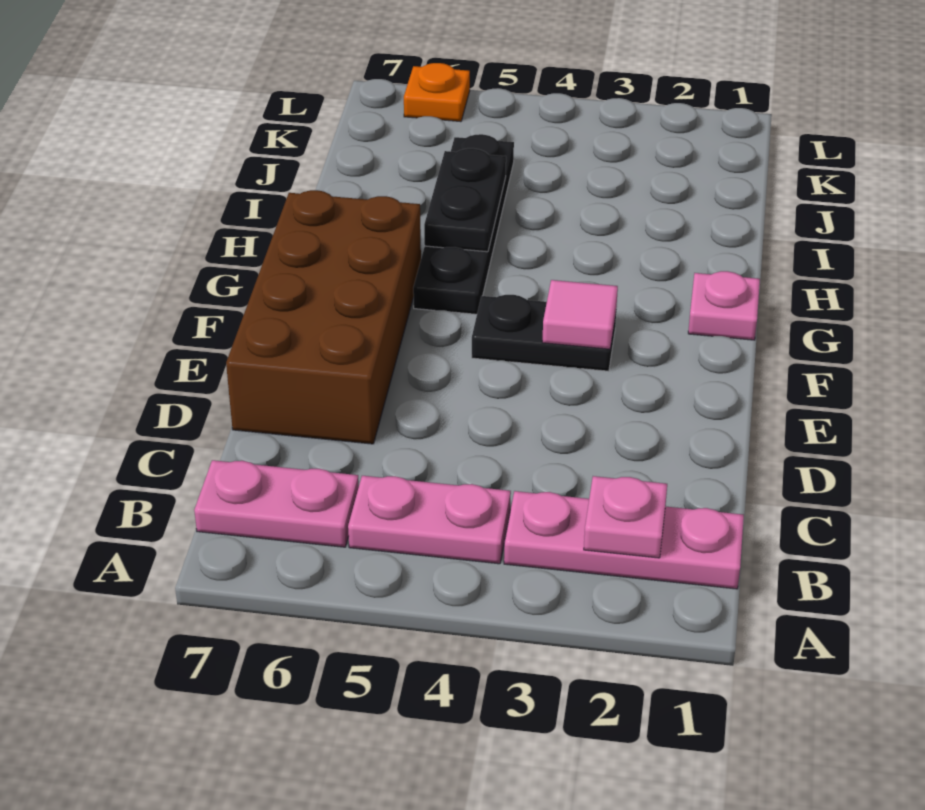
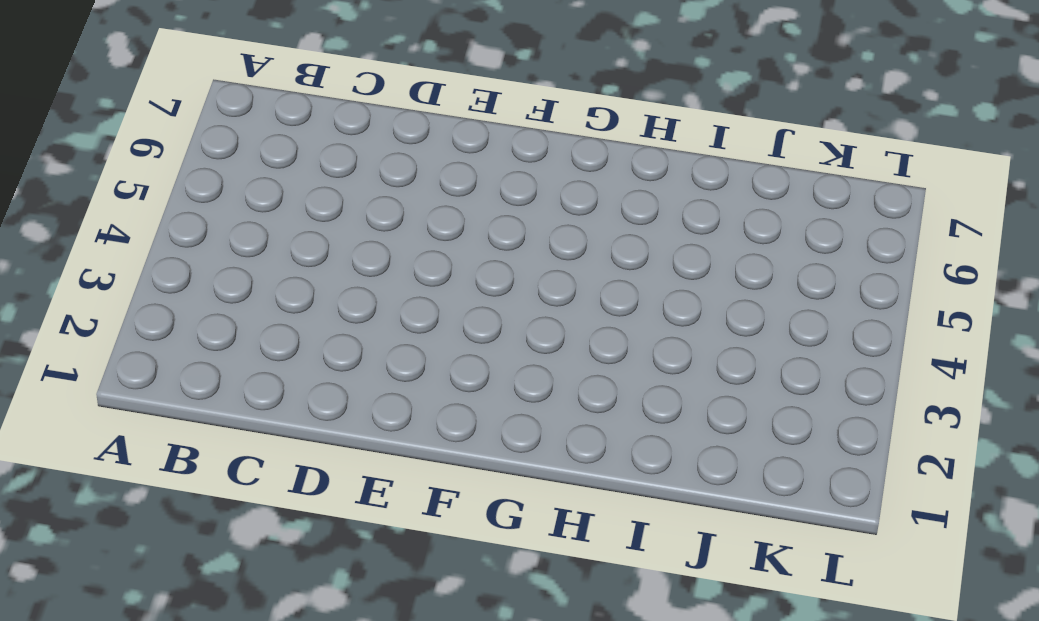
none -> pink 1x3 plate [504,491,744,589]
none -> pink 1x2 plate [348,476,511,564]

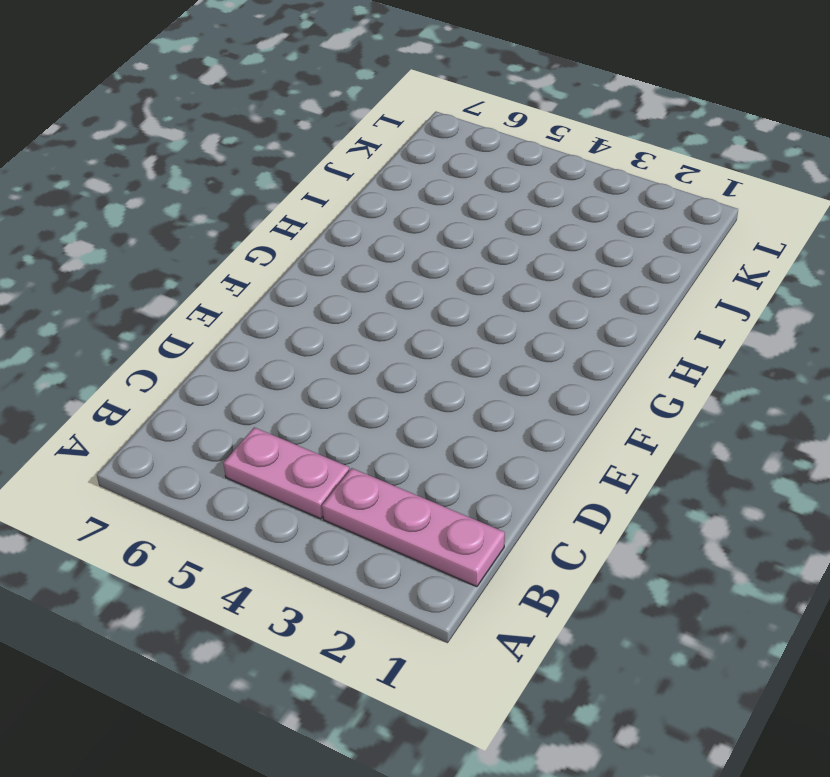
none -> pink 1x2 plate [194,460,359,547]
none -> brown 2x4 brick [226,190,421,444]

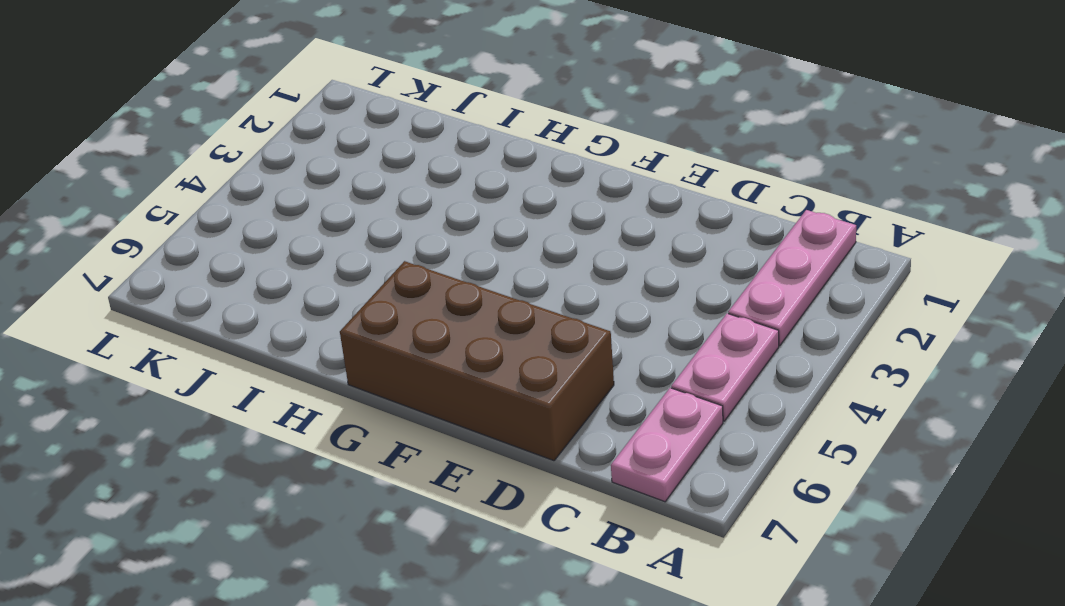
none -> black 1x2 plate [472,295,616,371]
none -> pink 1x1 plate [688,271,760,340]

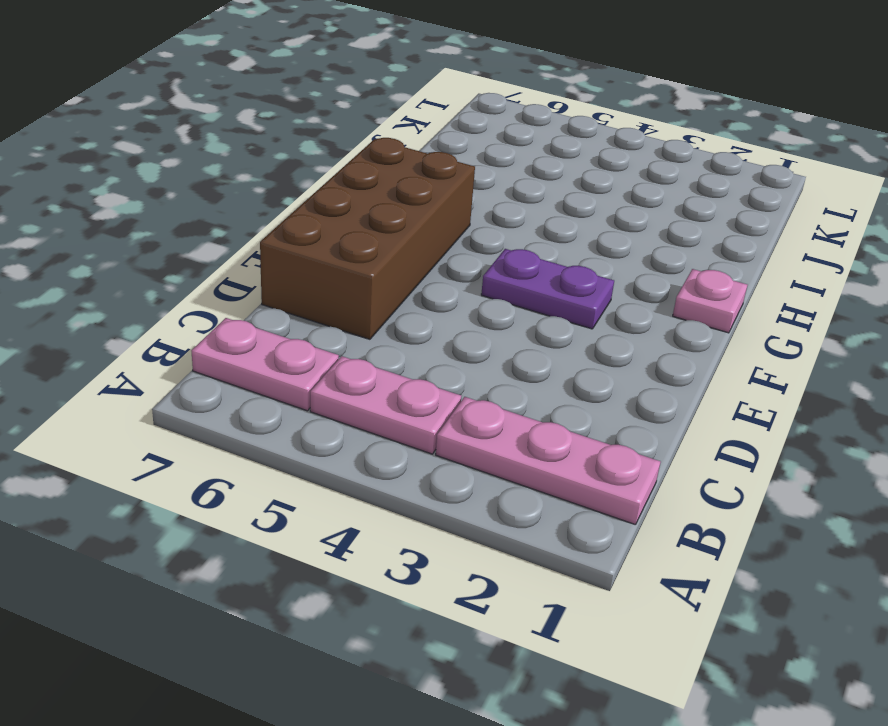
purple 1x2 plate [481,249,614,329] -> black 1x2 plate [472,295,616,371]
none -> black 1x4 plate [413,134,514,314]
none -> orange 1x1 plate [404,63,470,122]

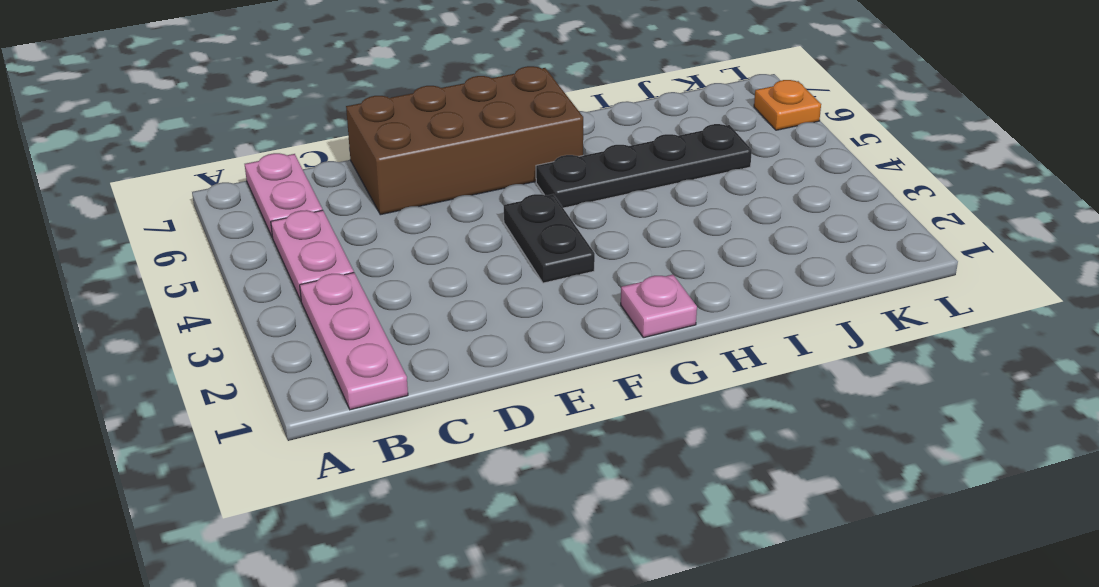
none -> pink 1x1 plate [584,476,667,558]
none -> pink 1x1 tile [542,280,618,349]

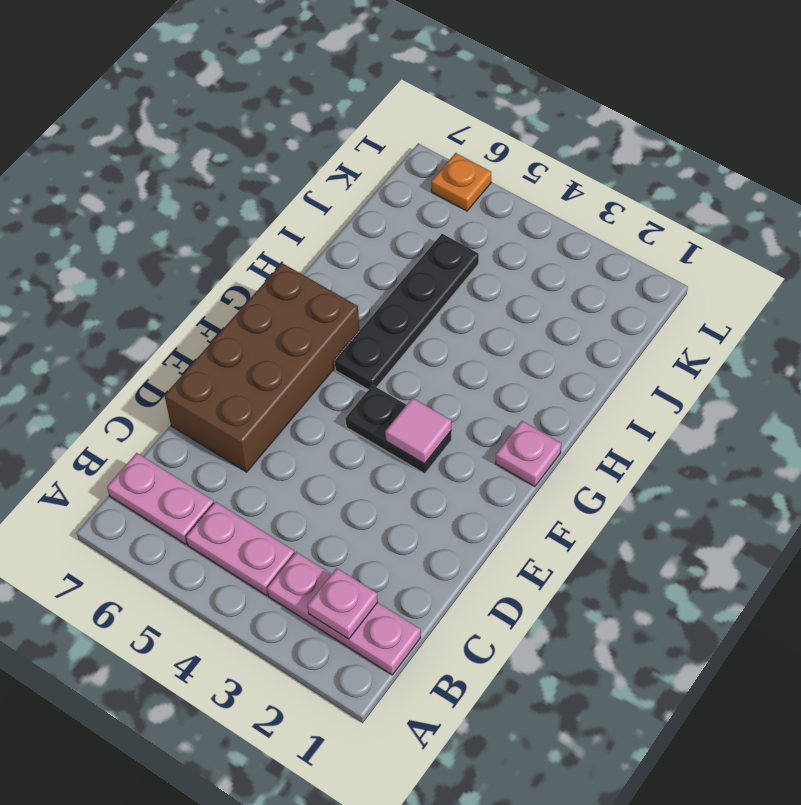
none -> black 1x2 plate [424,148,506,252]

